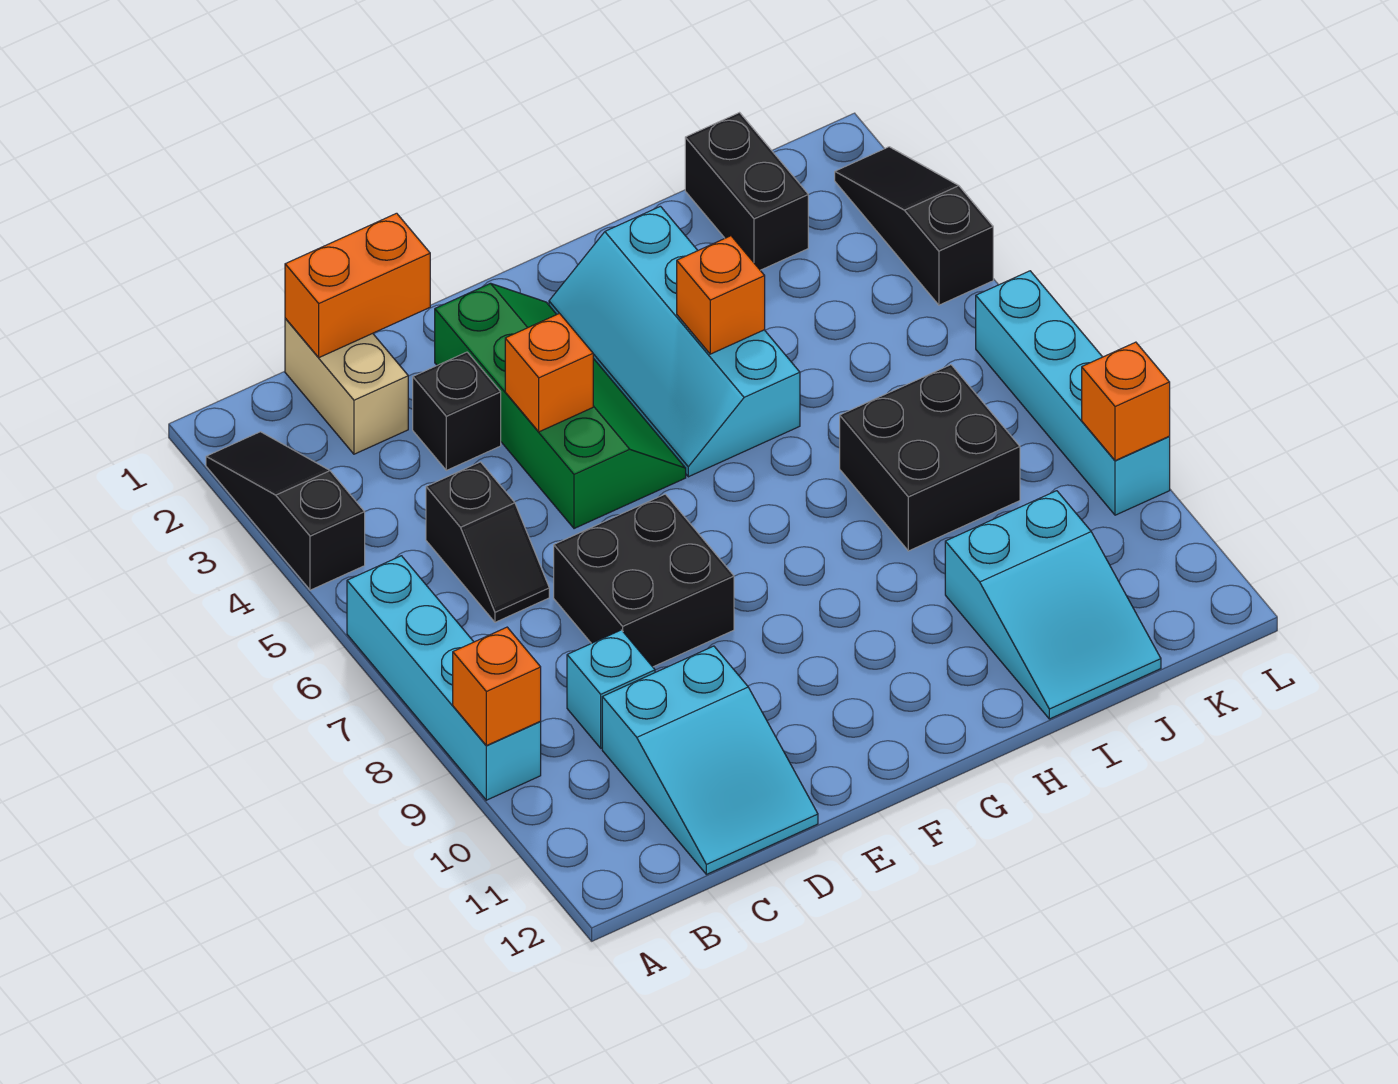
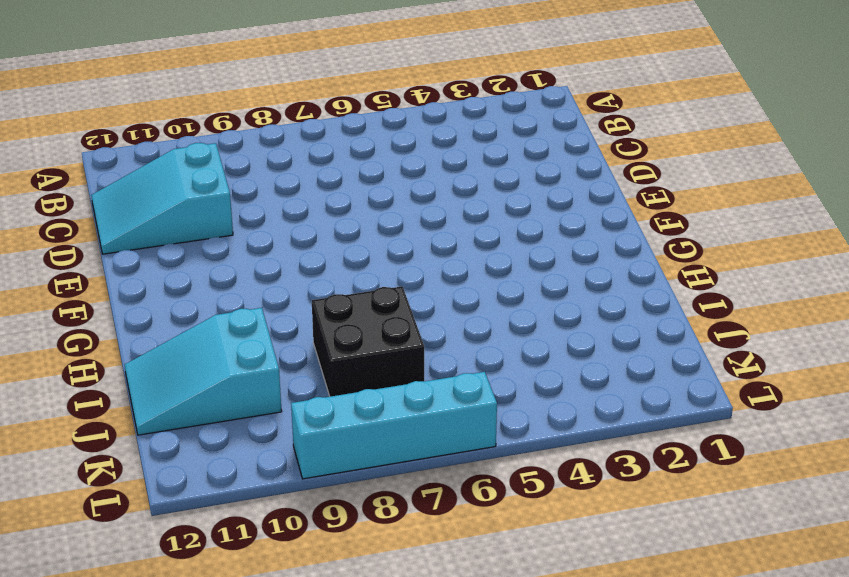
none -> black 1x3 slope [206,432,365,590]
none -> cyan 1x4 brick [347,556,541,800]
none -> tan 1x2 brick [285,319,408,454]

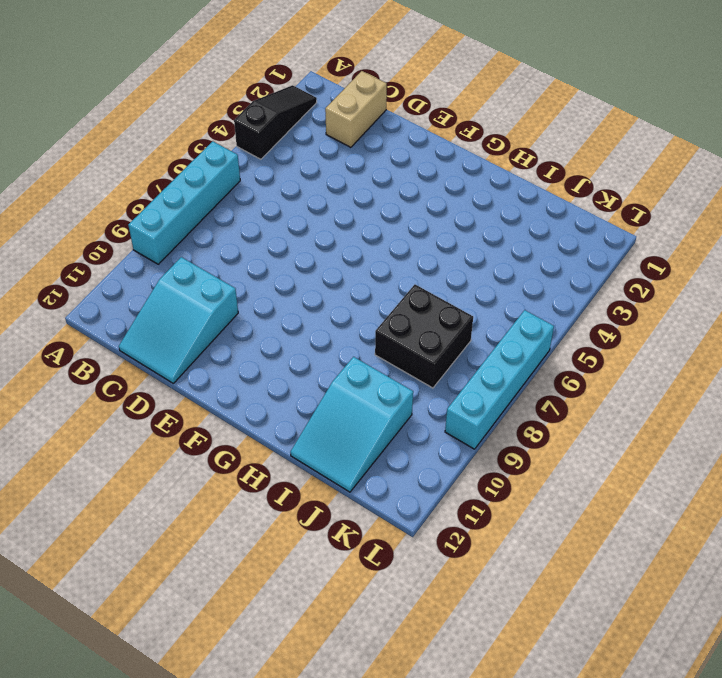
none -> black 1x2 slope [426,462,549,622]
none -> cyan 1x1 brick [567,630,655,748]
none -> black 1x1 brick [413,352,501,470]

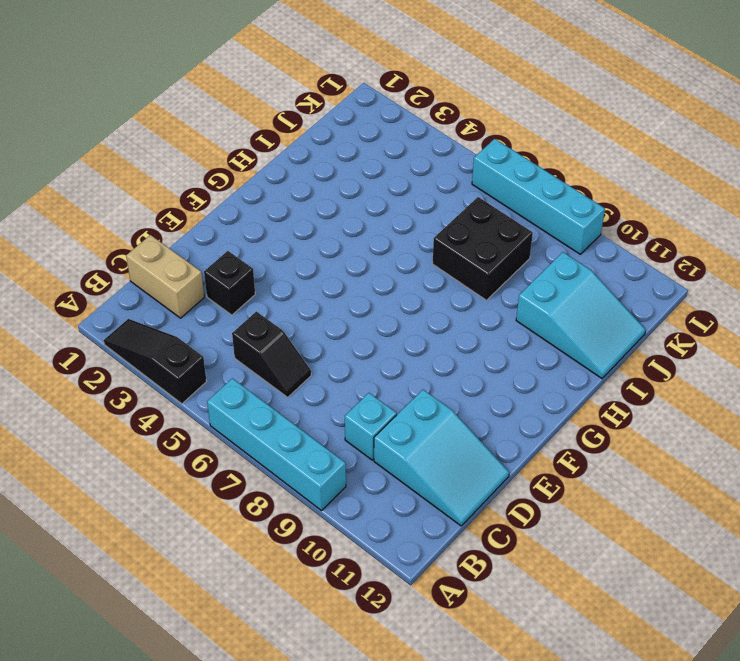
none -> black 2x2 brick [554,494,734,667]
none -> green 2x4 slope [435,283,686,529]
none -> cyan 2x4 slope [549,206,800,477]

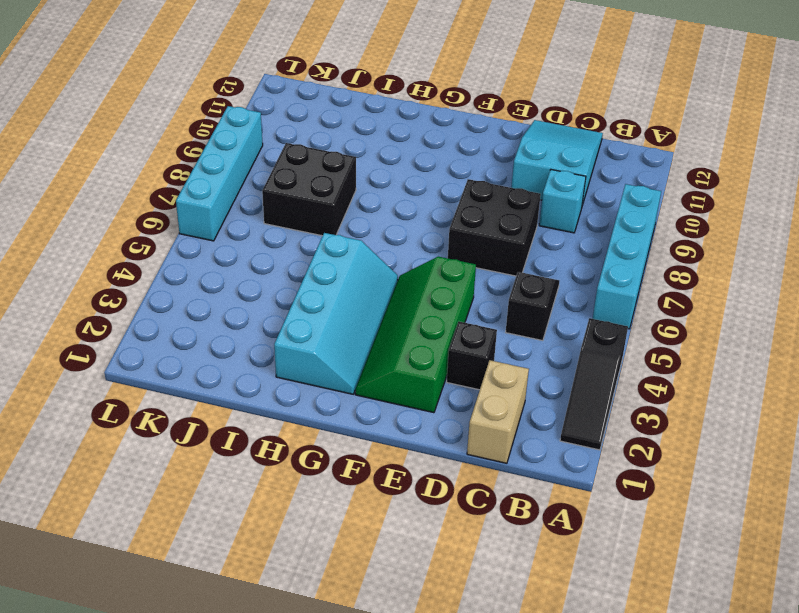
none -> cyan 2x3 slope [945,491,1161,719]
none -> black 1x2 brick [685,113,808,270]
none -> black 1x3 slope [835,147,993,305]

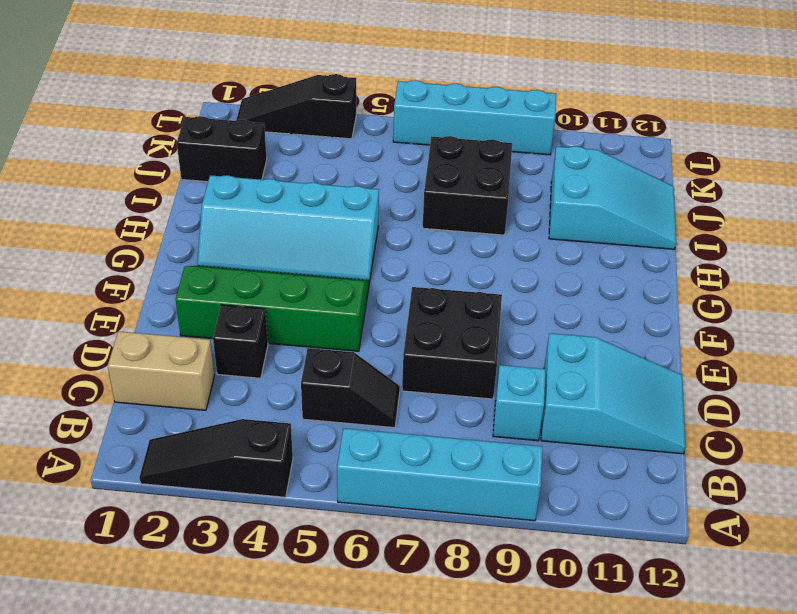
none -> orange 1x1 brick [453,627,541,746]
none -> orange 1x2 brick [285,213,430,358]
none -> orange 1x1 brick [505,313,593,432]

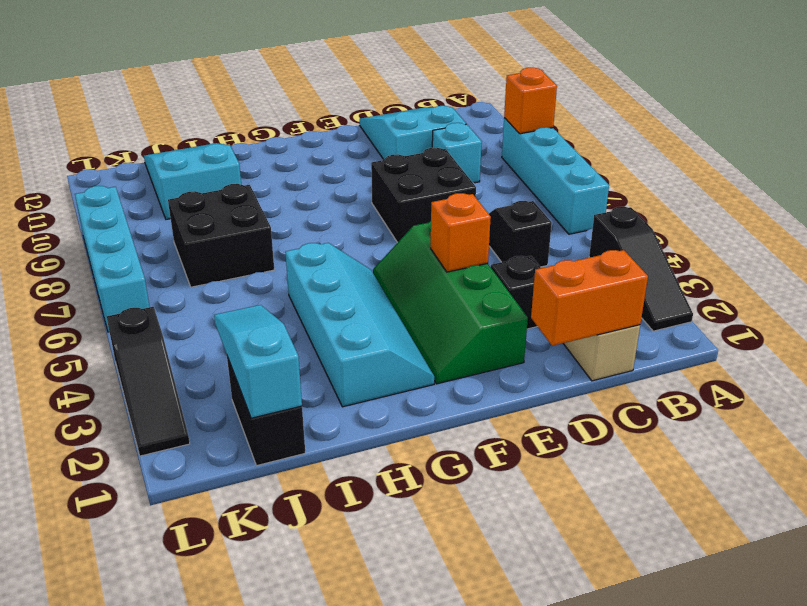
cyan 1x3 slope [214,305,302,418] -> none
none -> orange 1x1 brick [677,236,765,354]
none -> orange 1x1 brick [1082,342,1170,461]

